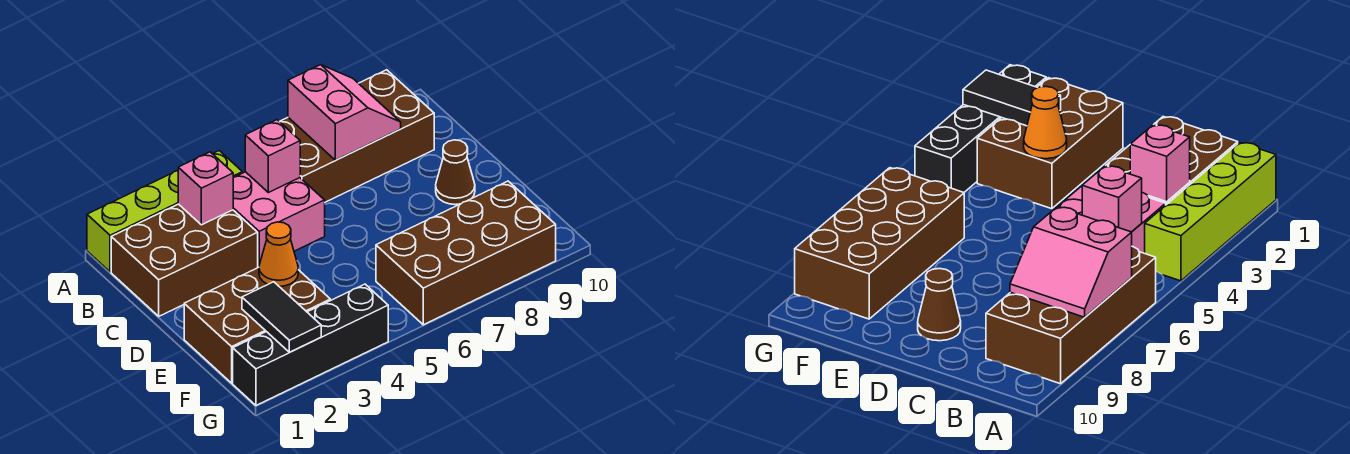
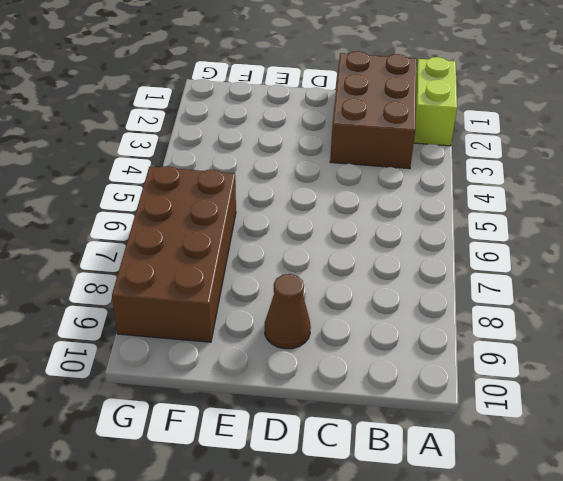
lime 1x2 brick [414,57,457,146] -> lime 1x4 brick [87,151,242,272]
none -> brown 2x4 brick [279,70,434,202]
none -> pink 2x2 brick [233,172,325,267]
none -> brown 2x3 brick [184,267,330,383]

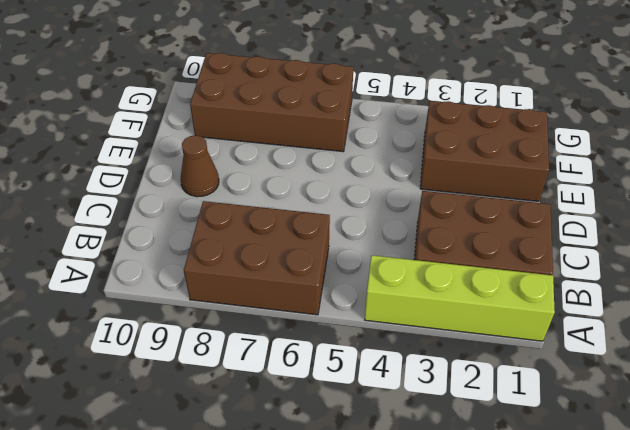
brown 2x3 brick [184,201,330,315] -> brown 2x4 brick [279,70,434,202]
none -> pink 2x2 brick [233,172,325,267]
none -> black 1x4 brick [233,284,388,405]
none -> pink 2x2 slope [288,65,401,160]

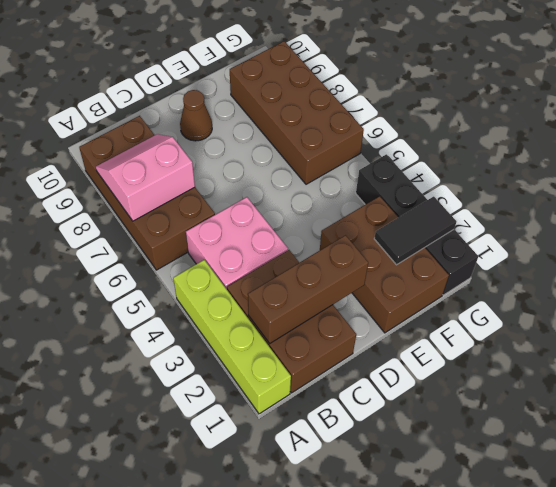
brown 1x3 brick [248,235,368,343] -> none
none -> pink 1x1 brick [178,152,233,225]
none -> pink 1x1 brick [245,120,300,193]
none -> orange 1x1 cone [259,222,298,287]

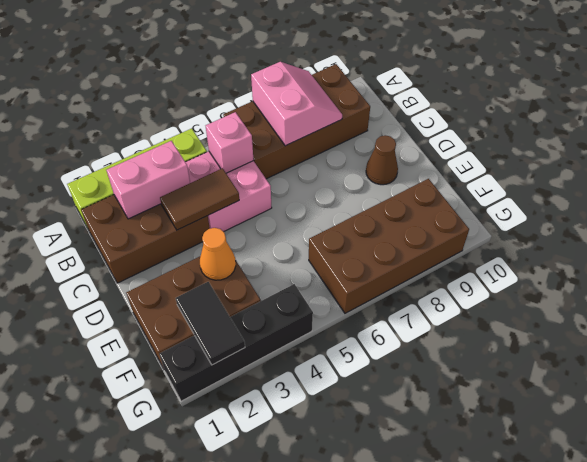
pink 1x2 brick [107,141,190,219] -> pink 1x1 brick [178,152,233,225]
brown 1x2 tile [160,168,239,230] -> none

